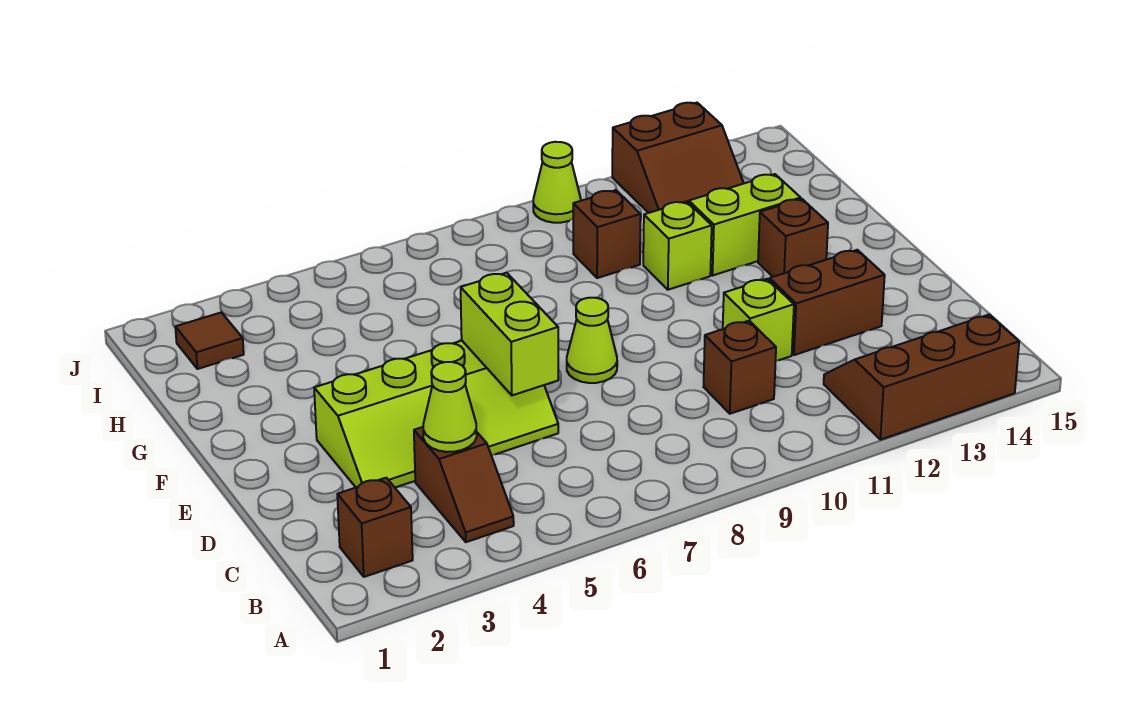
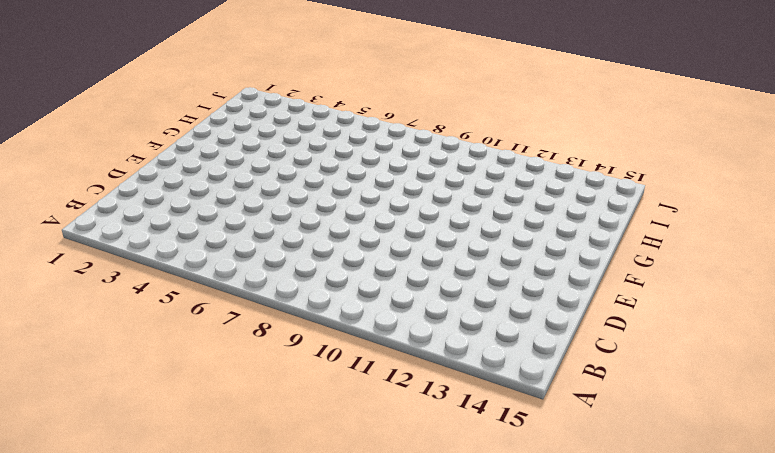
none -> brown 2x3 slope [824,314,1019,440]
none -> brown 1x1 brick [337,478,413,577]
none -> brown 1x2 slope [414,427,514,542]

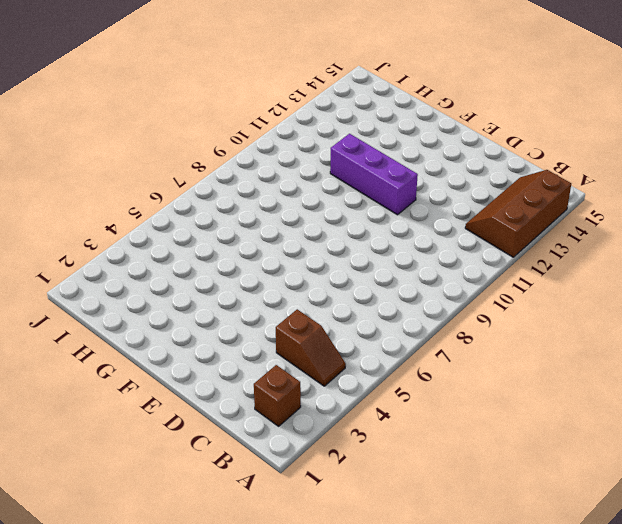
purple 1x3 brick [330,134,418,215] -> lime 1x1 brick [643,201,712,290]
none -> brown 1x1 brick [704,321,776,414]
none -> lime 2x4 slope [314,341,558,487]
none -> lime 1x1 brick [723,279,794,361]

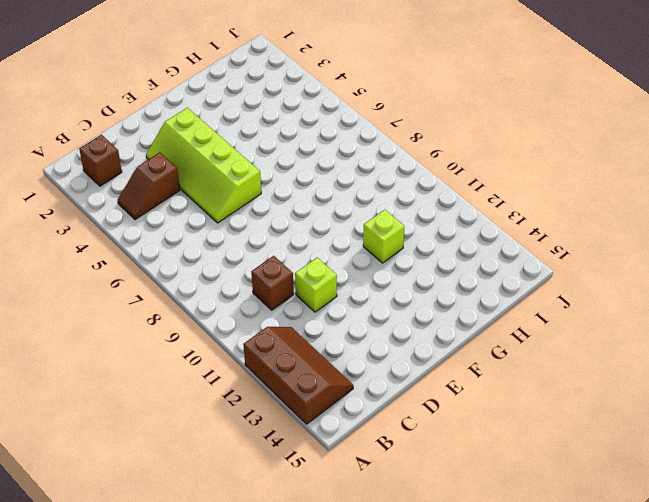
none -> brown 1x2 brick [769,250,885,355]
none -> lime 1x1 cone [567,298,617,383]
none -> brown 1x1 brick [758,199,828,277]

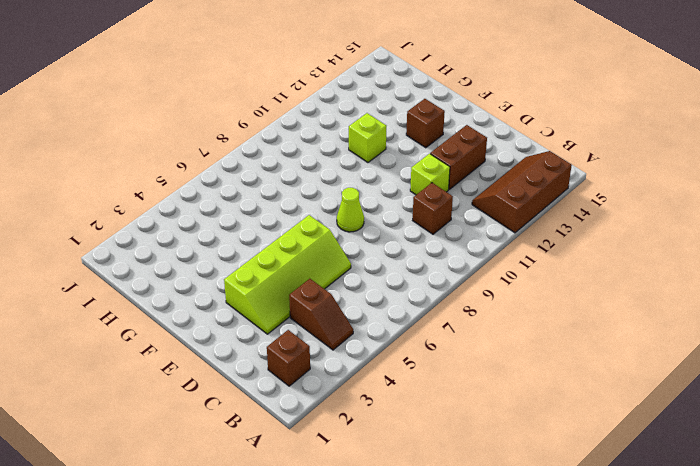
none -> lime 1x2 brick [689,174,801,275]
none -> brown 1x1 brick [573,190,641,278]
none -> brown 1x1 tile [175,312,244,369]

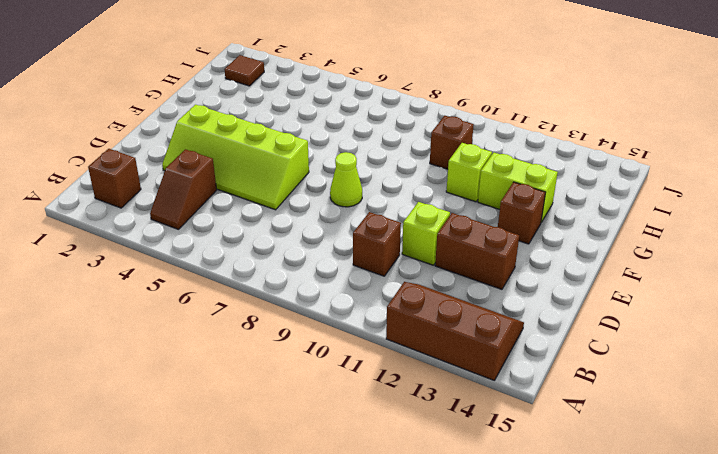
none -> brown 2x2 slope [612,103,744,213]
none -> lime 1x1 cone [533,142,581,223]
none -> lime 1x1 cone [423,362,477,452]

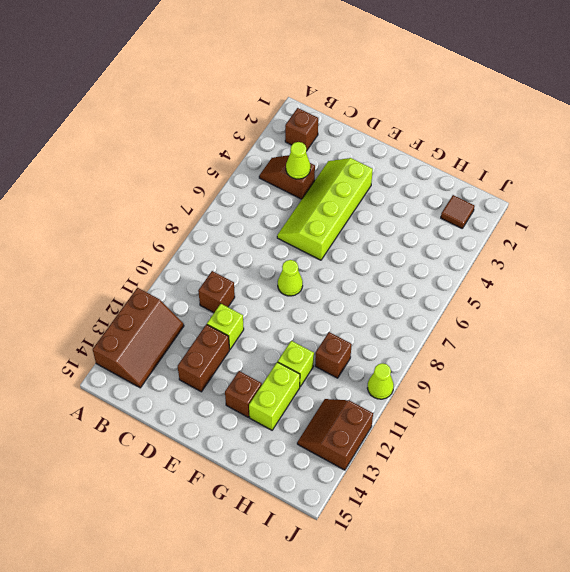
none -> lime 1x2 brick [461,273,558,395]

